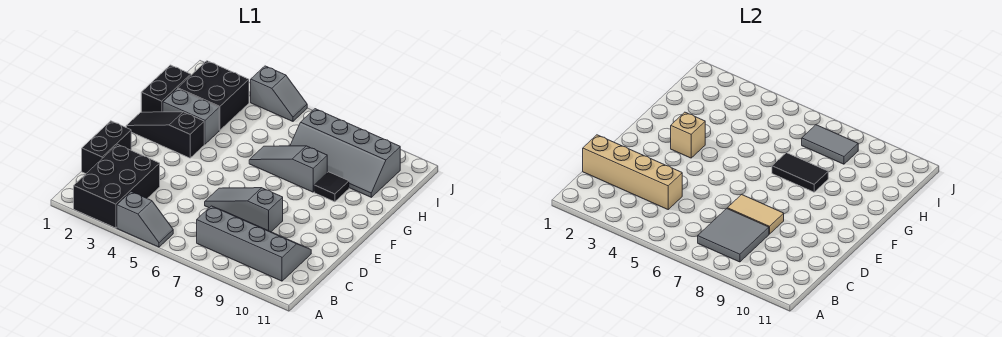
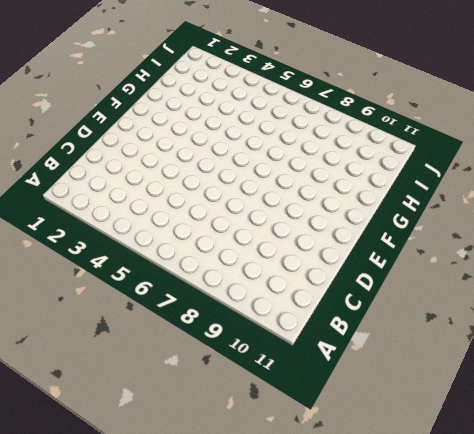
none -> black 2x3 brick [74,144,160,228]
none -> grey 1x2 slope [117,192,173,247]
none -> grey 2x4 slope [197,206,311,281]

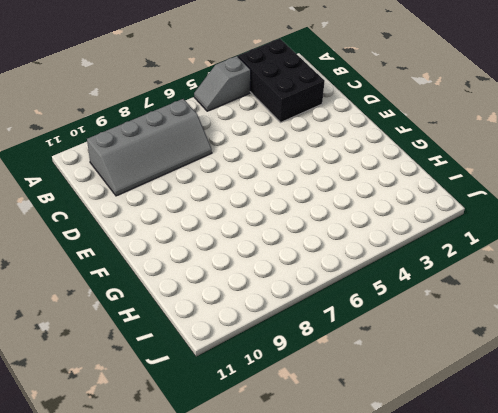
none -> black 1x2 brick [82,121,131,174]
none -> grey 1x3 slope [205,188,283,232]
none -> black 1x3 slope [126,112,204,158]

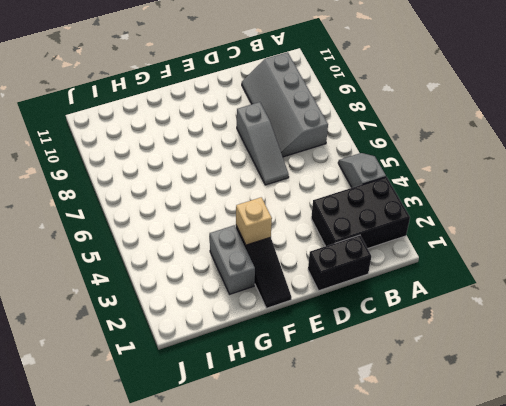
none -> black 1x2 brick [141,65,191,112]
none -> grey 1x3 slope [249,146,327,192]
none -> black 1x1 tile [314,172,349,202]

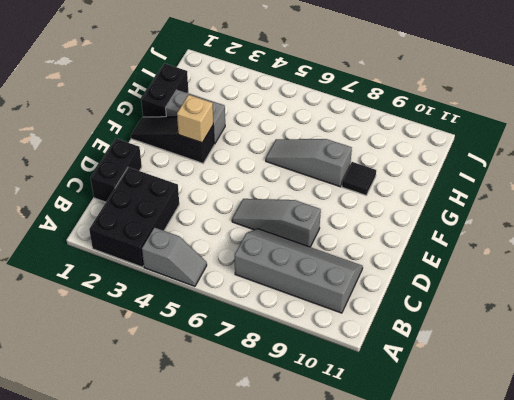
none -> black 2x2 brick [178,61,249,130]
none -> grey 2x4 slope [290,109,400,197]
none -> grey 1x2 slope [251,66,307,121]

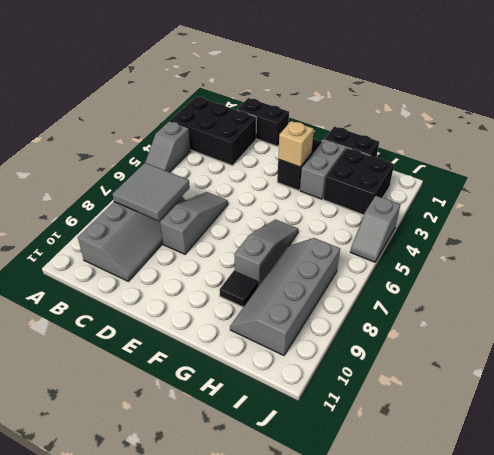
none -> tan 1x4 brick [583,135,682,209]
none -> tan 1x2 tile [727,195,784,234]
none -> black 1x2 tile [772,153,828,192]

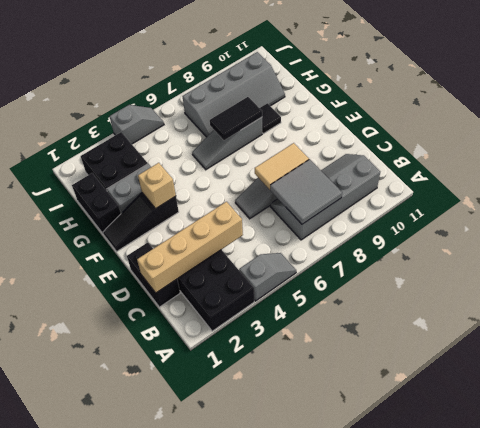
none -> grey 1x2 tile [802,125,858,164]

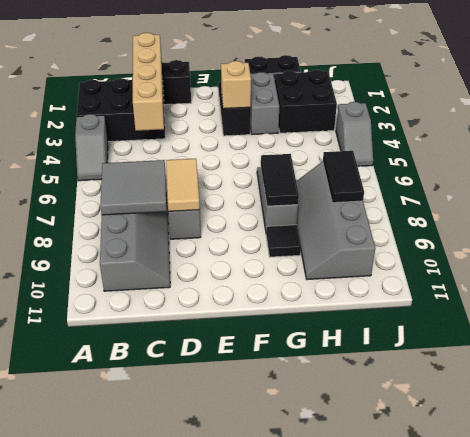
black 1x2 tile [323,151,364,203] -> grey 1x2 tile [802,125,858,164]

